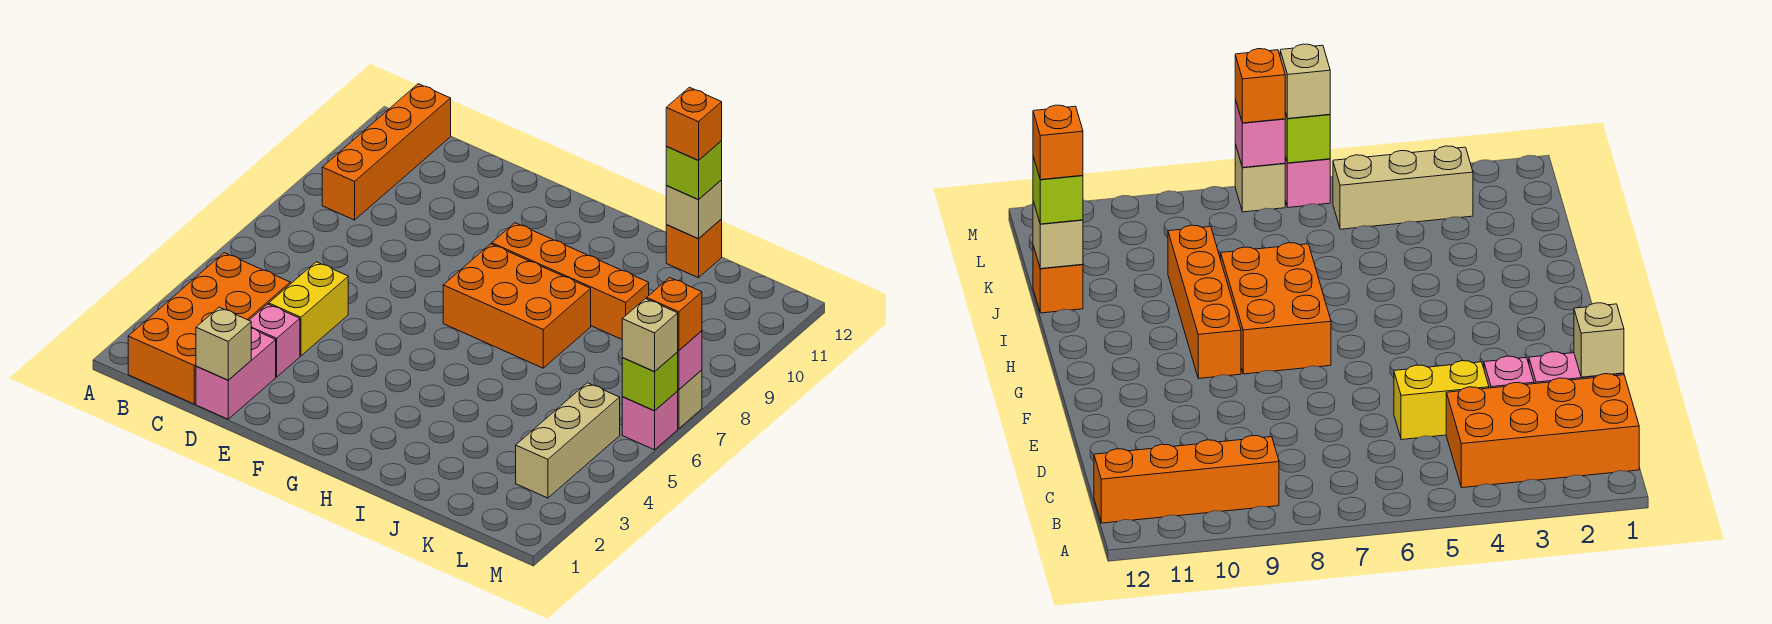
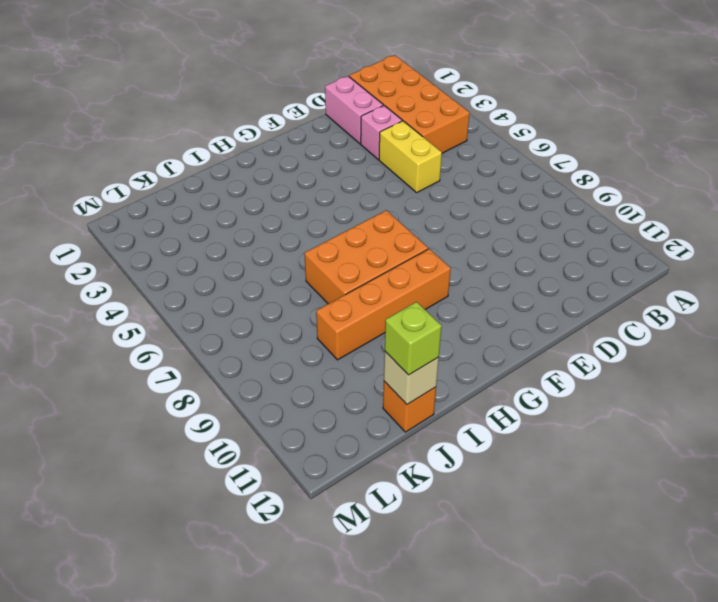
none -> orange 1x4 brick [322,84,451,220]
none -> tan 1x3 brick [516,383,620,498]
none -> pink 1x1 brick [622,391,678,450]

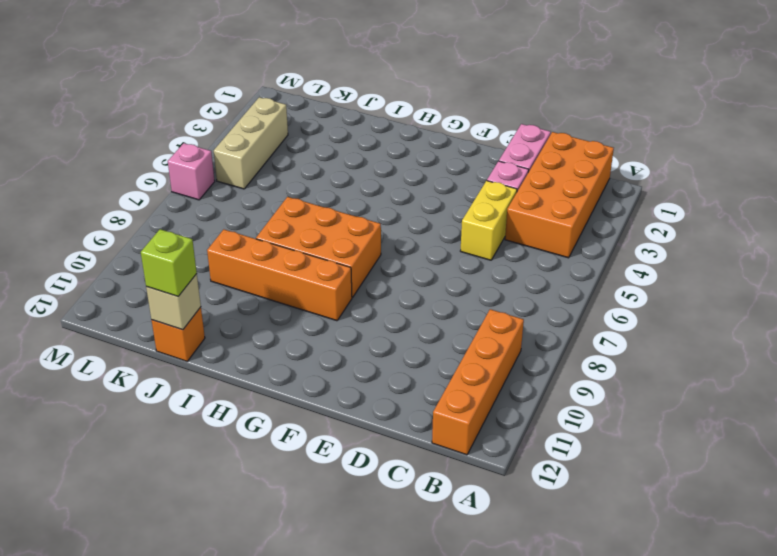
none -> tan 1x1 brick [678,370,702,429]
none -> tan 1x1 brick [196,307,251,380]
none -> lime 1x1 brick [622,352,678,411]

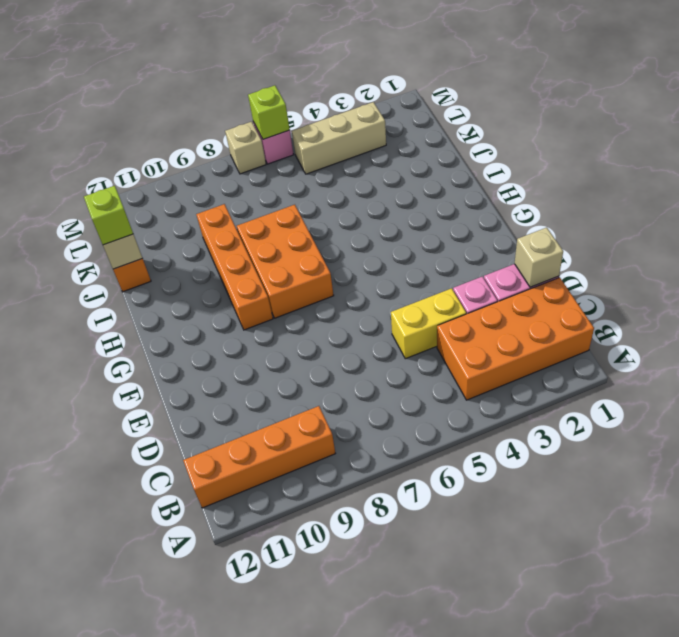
none -> pink 1x1 brick [678,331,702,390]
none -> tan 1x1 brick [622,299,678,372]
none -> orange 1x1 brick [647,278,702,350]

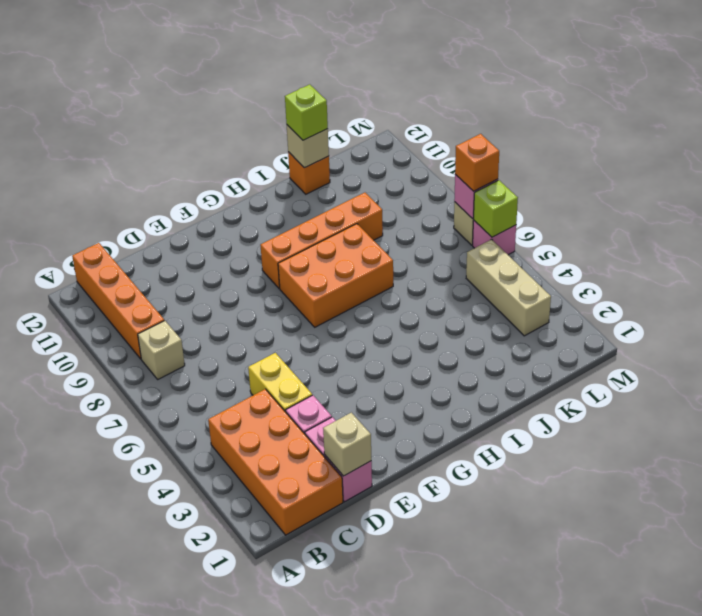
tan 1x1 brick [138,321,185,379] -> tan 1x1 brick moved to [622,299,678,372]
none -> orange 1x1 brick [666,87,722,161]

